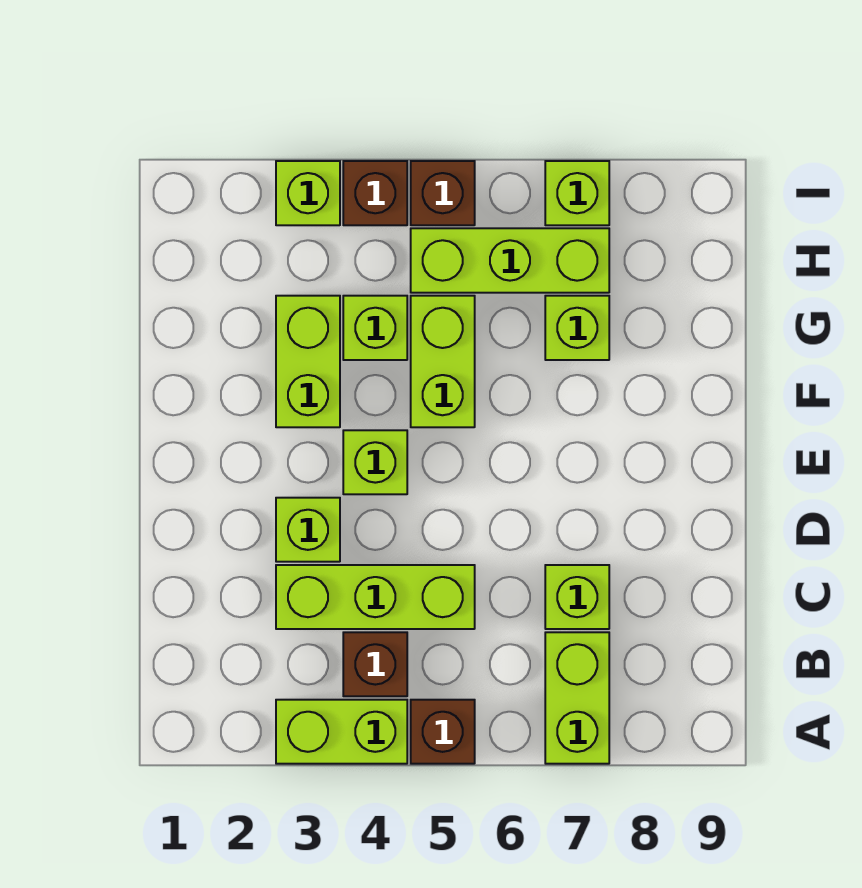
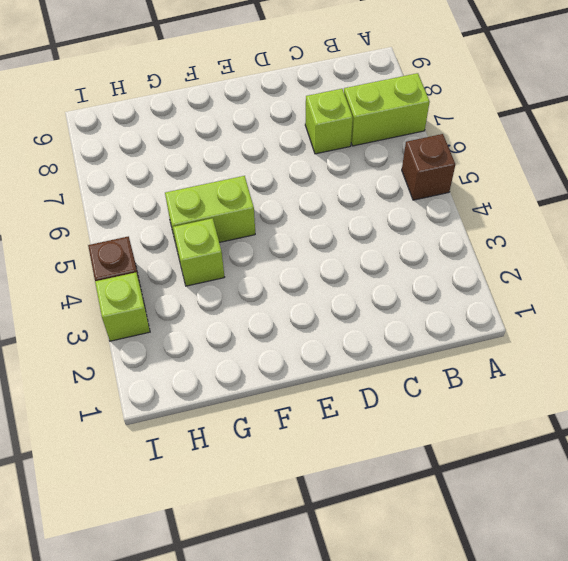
none -> lime 1x2 brick [276,700,407,764]
none -> brown 1x1 brick [343,632,407,696]
none -> lime 1x3 brick [276,565,475,629]

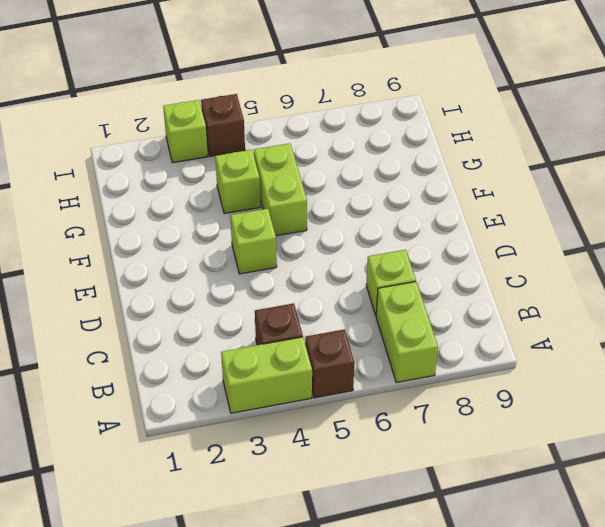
none -> lime 1x3 brick [276,565,475,629]
none -> lime 1x1 brick [276,498,340,562]
none -> lime 1x2 brick [276,296,340,427]

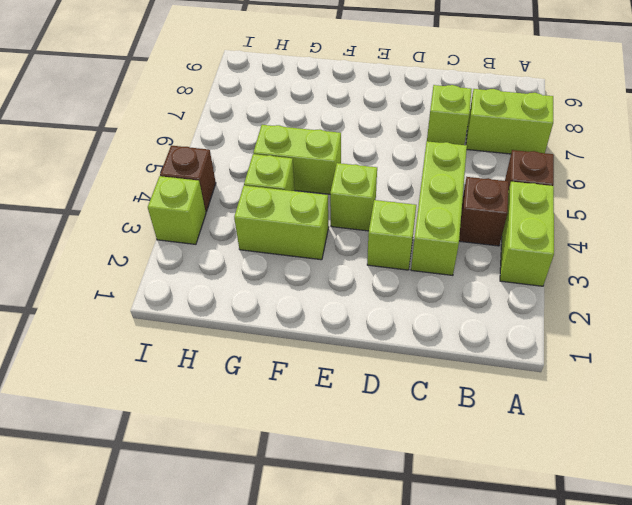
none -> lime 1x1 brick [545,296,609,360]
none -> lime 1x3 brick [411,228,609,293]
none -> brown 1x1 brick [411,161,475,225]

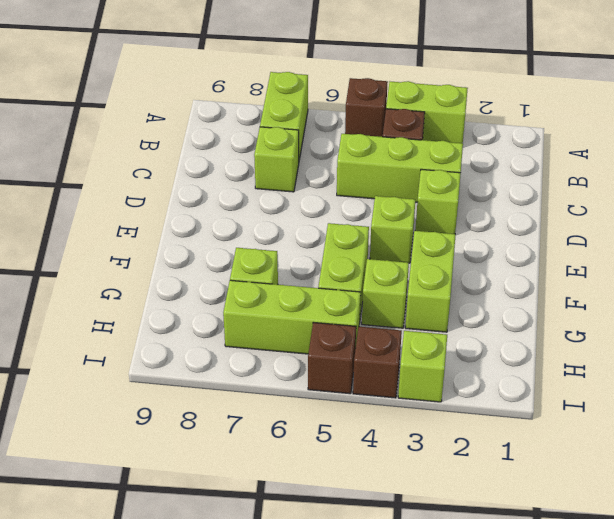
none -> lime 1x1 brick [545,161,609,225]

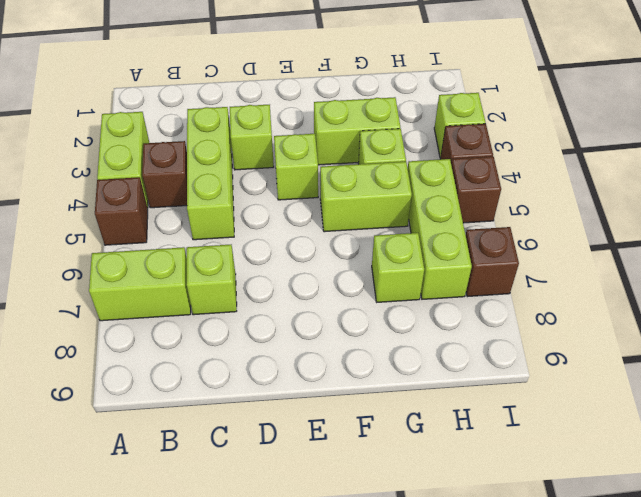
brown 1x1 brick [466,227,519,297] -> lime 1x1 brick [545,161,609,225]

